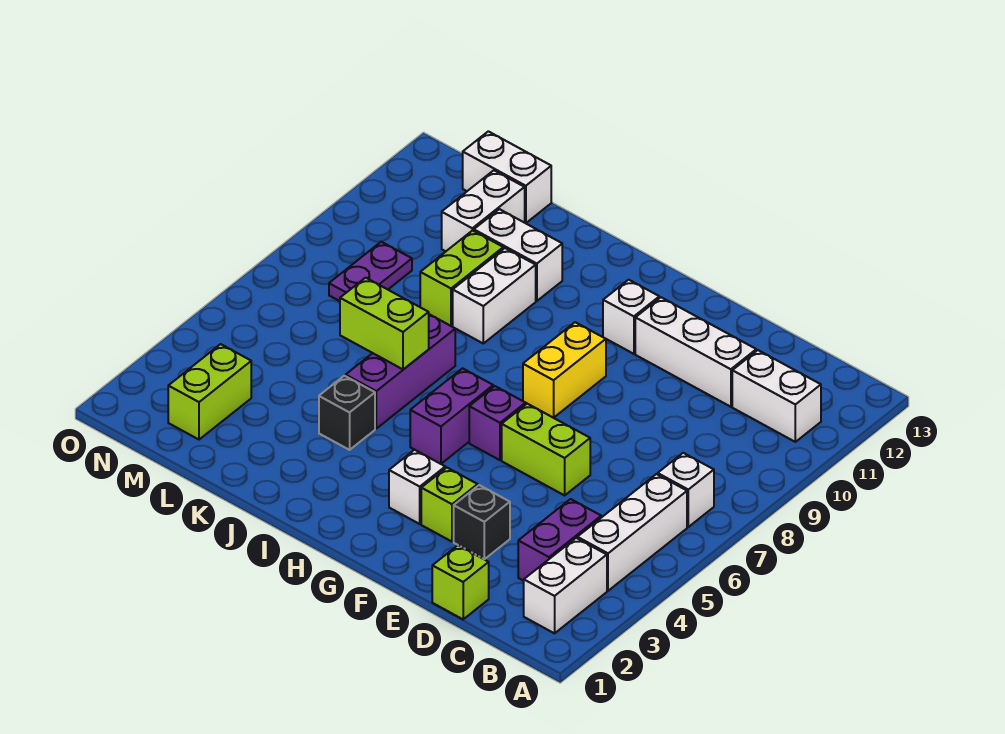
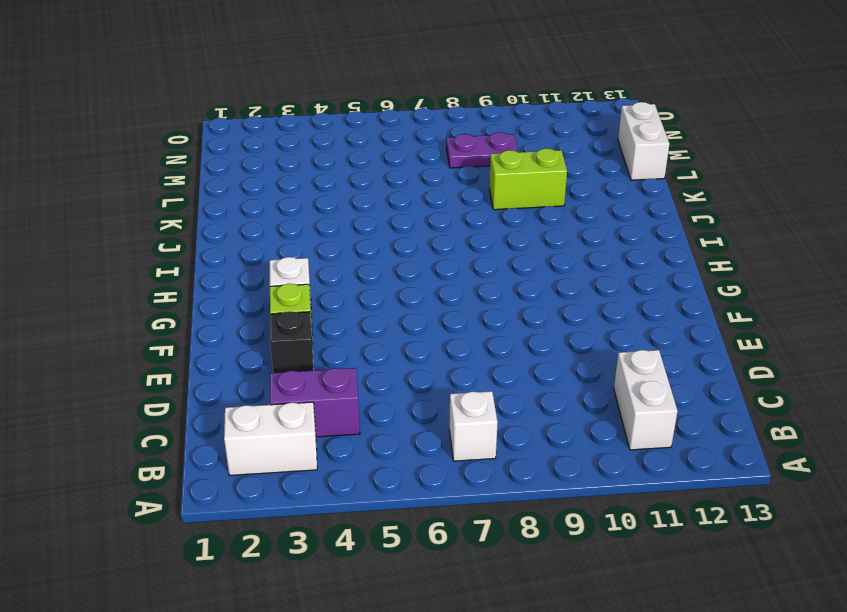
none -> white 1x3 brick [577,474,687,591]
none -> lime 1x1 brick [432,545,489,619]
none -> white 1x3 brick [635,297,756,407]

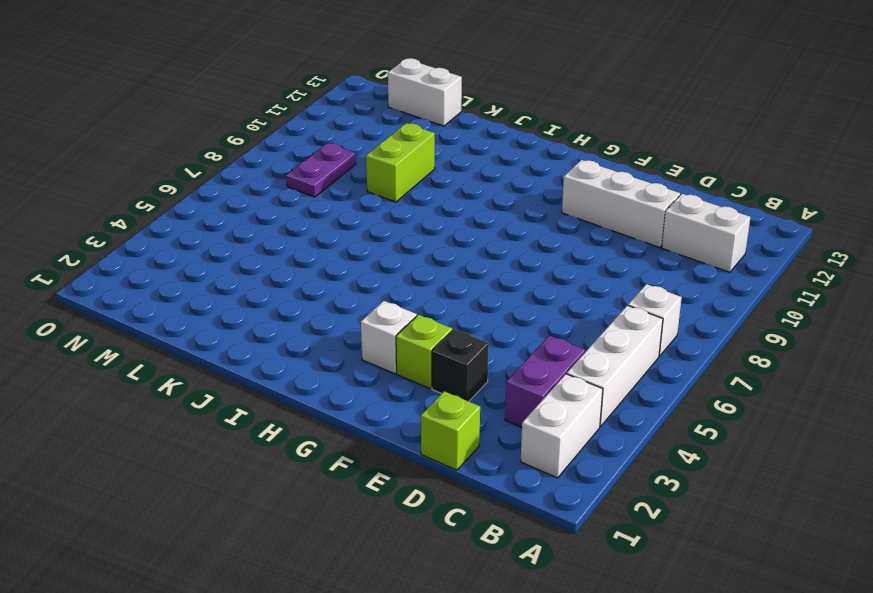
none -> lime 1x2 brick [502,404,590,495]
none -> purple 1x1 brick [469,386,526,460]
none -> yellow 1x2 brick [523,322,606,418]

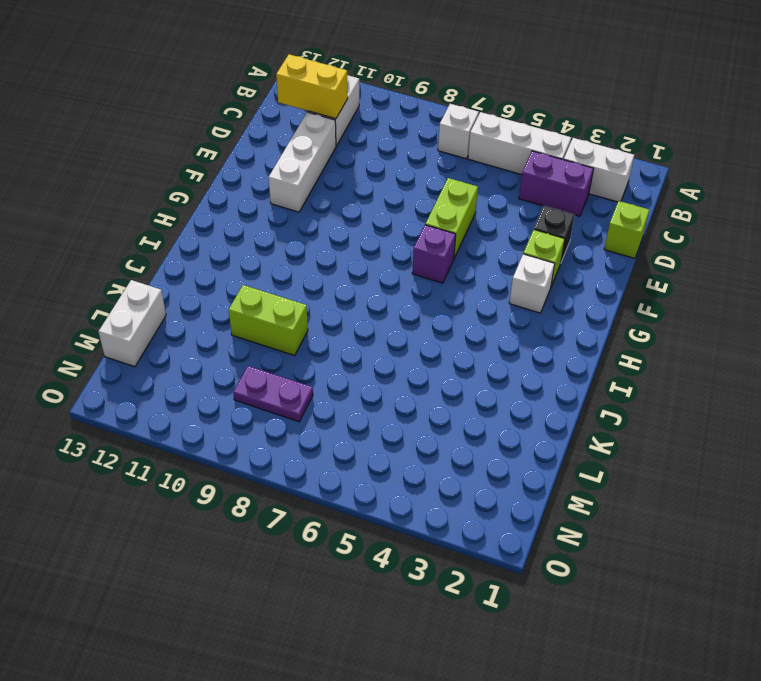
yellow 1x2 brick [276,54,348,119] -> yellow 1x2 brick moved to [523,322,606,418]
none -> white 1x1 brick [603,280,659,354]
none -> purple 1x2 brick [410,368,493,464]
none -> black 1x1 brick [319,376,375,450]

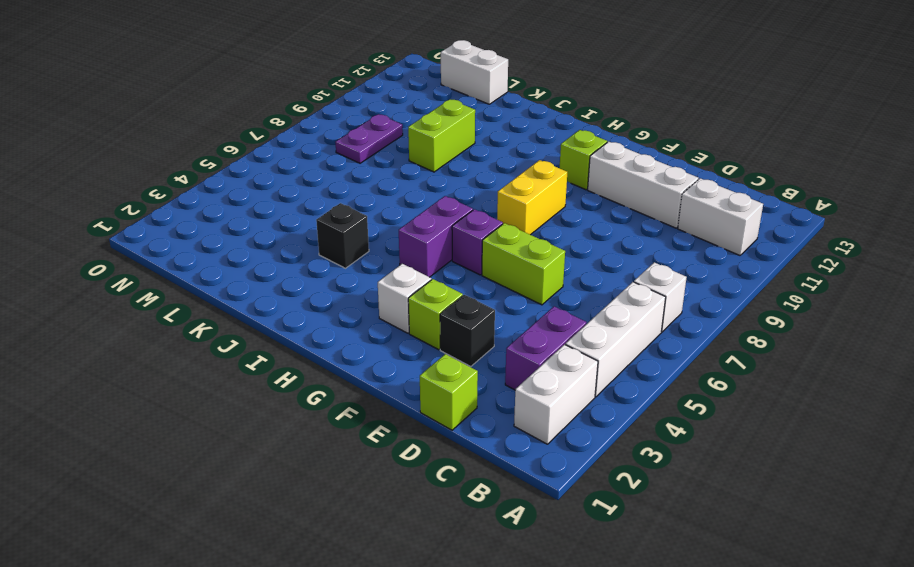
lime 1x1 brick [560,130,607,190] -> white 1x1 brick [603,280,659,354]
none -> purple 1x3 brick [346,314,455,428]
none -> white 1x2 brick [453,248,536,343]
none -> white 1x2 brick [474,209,562,301]

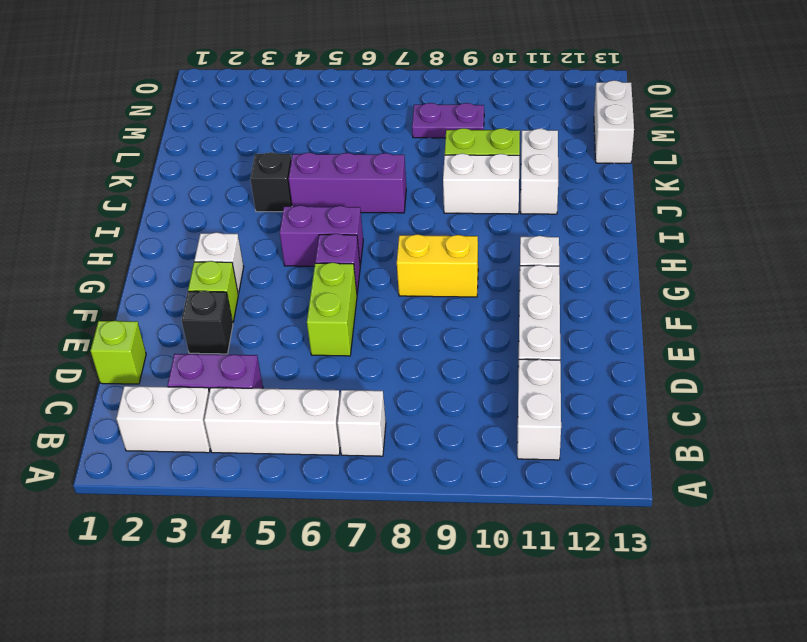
none -> white 1x2 brick [442,170,525,251]
none -> lime 1x2 brick [168,344,251,440]
none -> lime 1x2 brick [340,278,429,369]

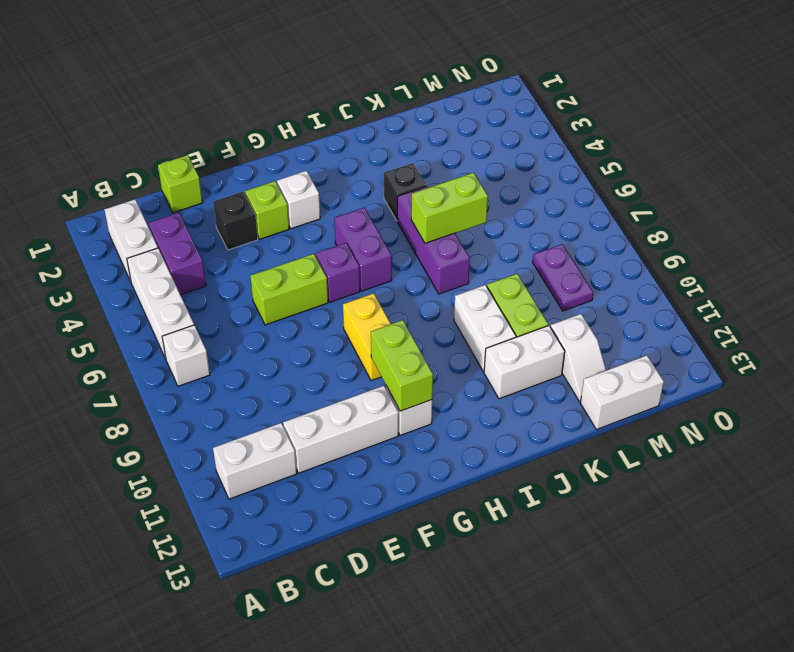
lime 1x2 brick [371,320,433,411] -> lime 1x2 brick moved to [168,344,251,440]
white 1x2 slope [551,314,606,402] -> white 1x2 brick [442,170,525,251]

